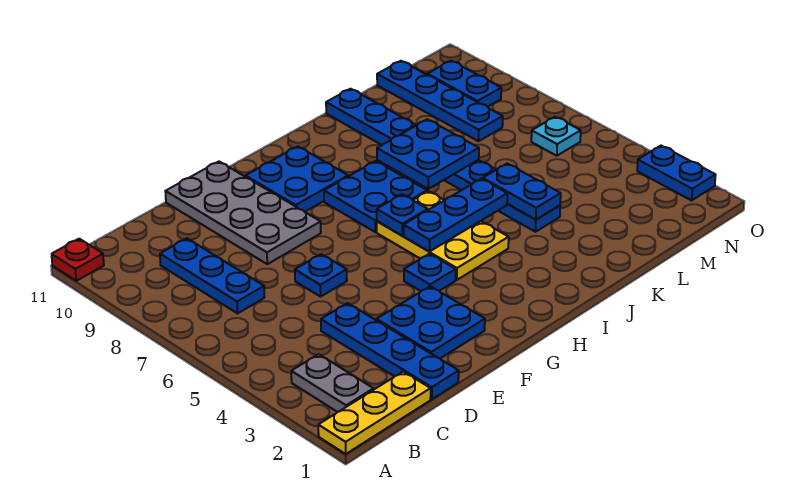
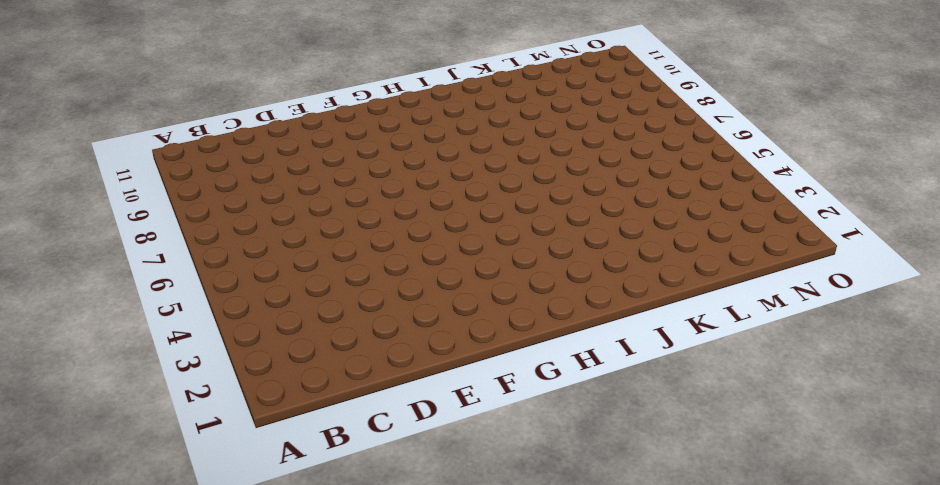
none -> yellow 1x3 plate [318,371,431,454]
none -> red 1x1 plate [52,239,104,281]
none -> grey 1x2 plate [291,354,374,412]

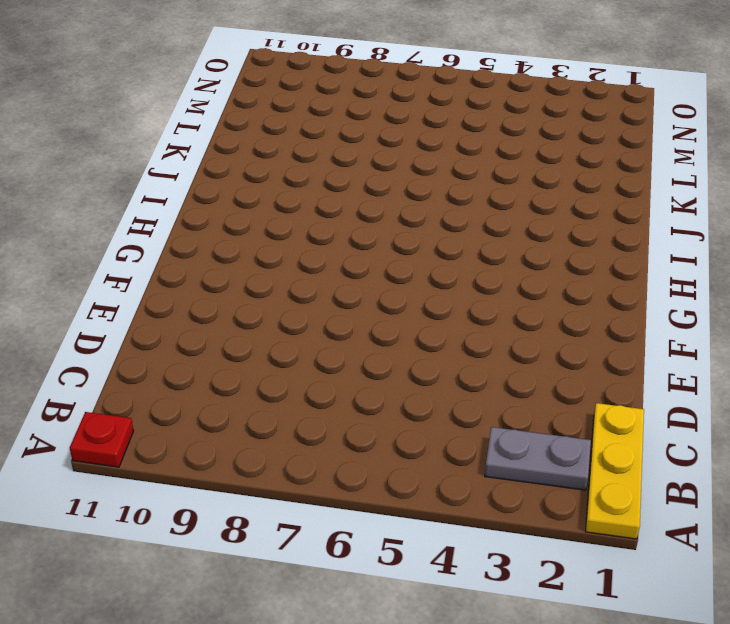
none -> blue 1x3 plate [160,238,265,313]
none -> blue 1x4 plate [321,303,459,399]
none -> blue 2x2 plate [376,286,485,358]

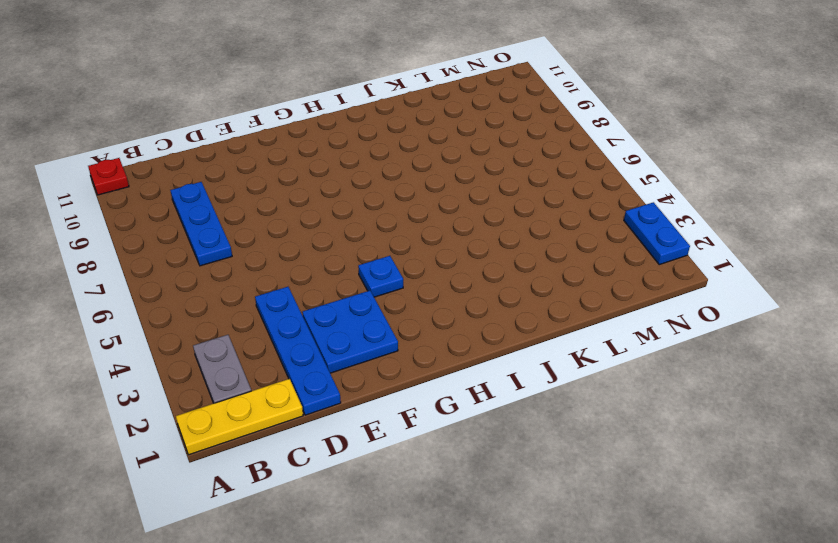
none -> blue 1x1 plate [295,254,347,297]
none -> grey 2x4 plate [165,162,321,264]
none -> blue 2x2 plate [246,146,348,212]

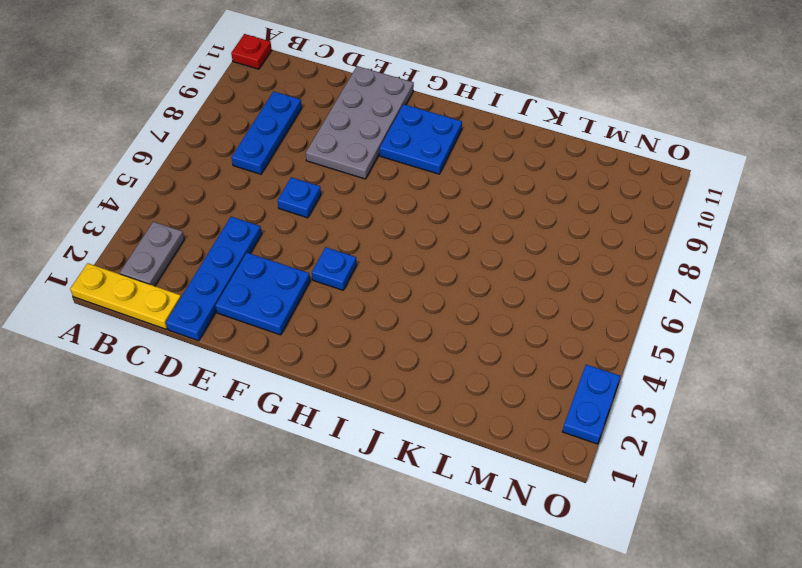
none -> yellow 2x3 plate [377,191,509,280]
none -> blue 2x2 plate [324,161,427,232]
none -> blue 1x8 plate [326,89,560,232]

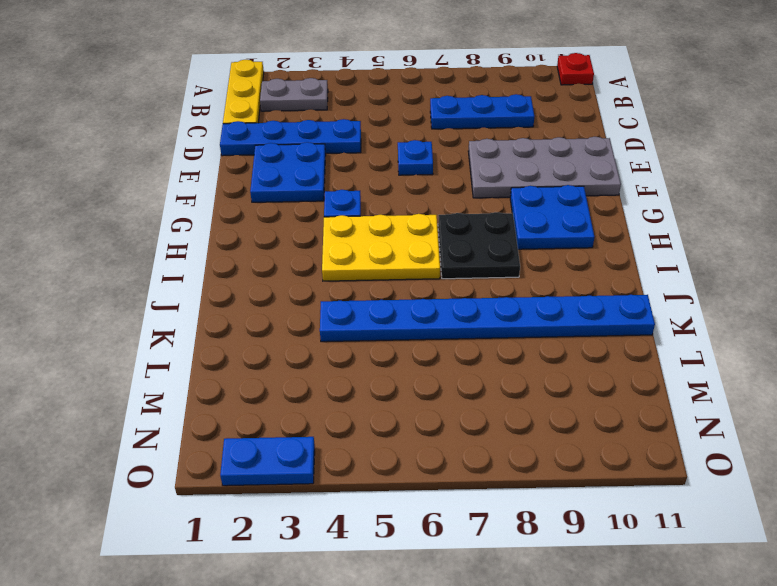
black 2x2 plate [438,212,520,279] -> blue 2x2 plate [324,161,427,232]
none -> blue 1x4 plate [377,61,503,141]
none -> cyan 1x1 plate [531,117,581,156]
none -> blue 1x2 plate [427,61,501,107]

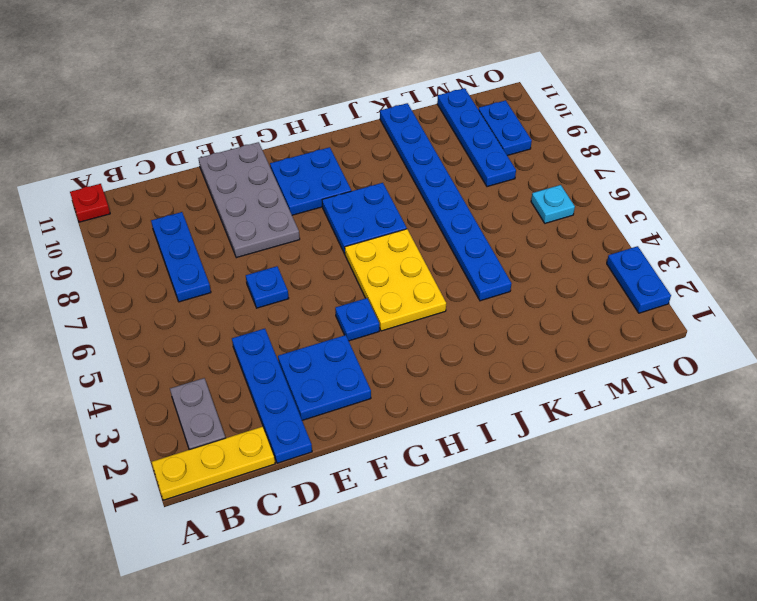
none -> blue 1x3 plate [404,179,507,252]
none -> blue 1x1 plate [377,194,428,236]
none -> blue 2x2 plate [377,119,479,189]

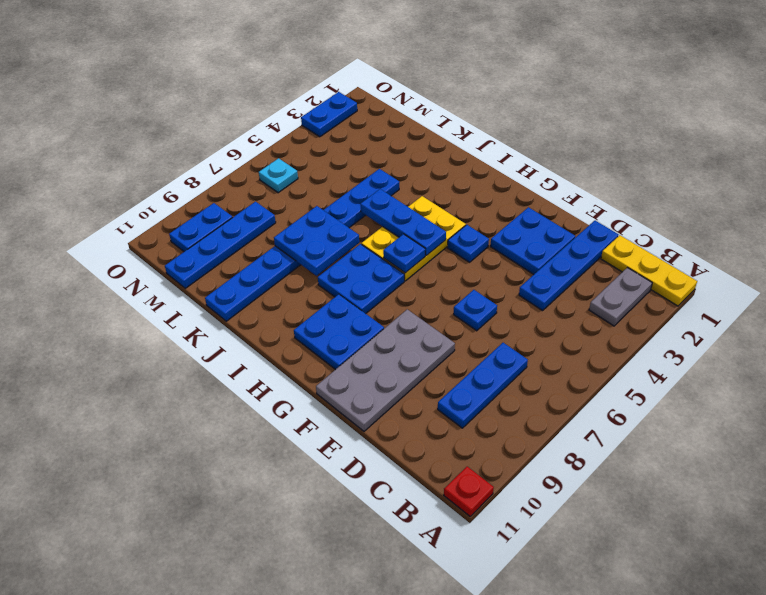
none -> blue 1x2 plate [483,164,561,220]

